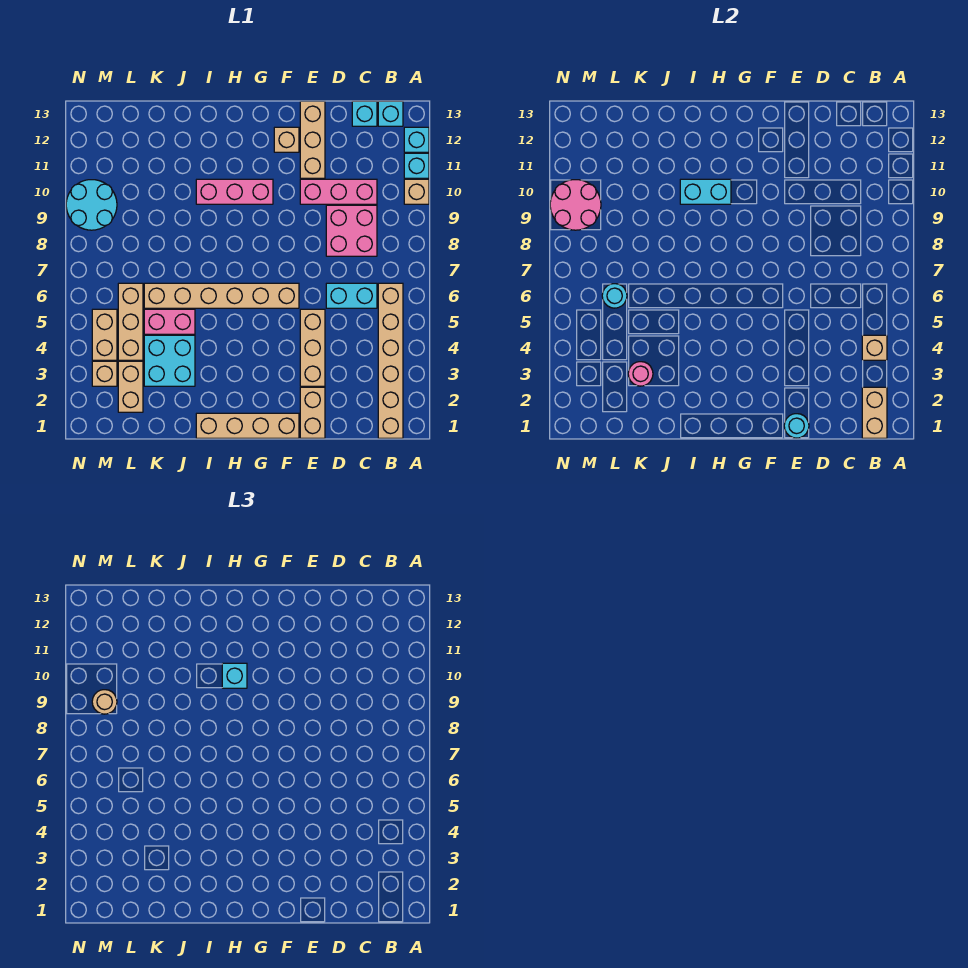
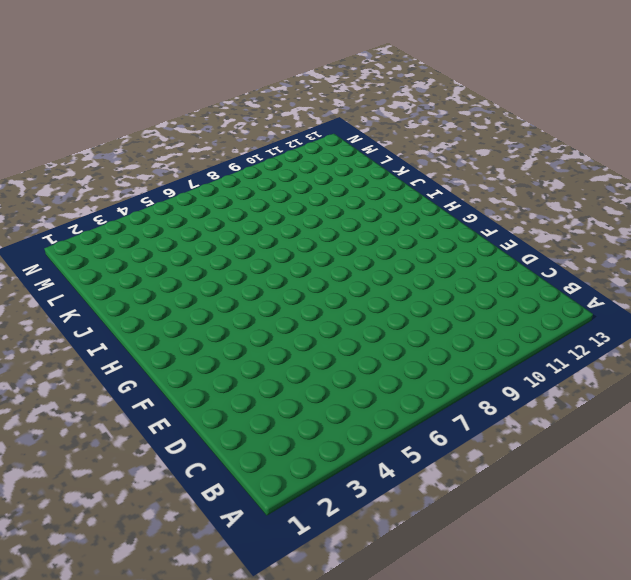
none -> tan 1x1 brick [404,179,429,204]
none -> cyan 1x1 brick [404,153,429,178]
none -> cyan 1x1 brick [404,127,429,152]
none -> tan 1x6 brick [378,283,403,438]

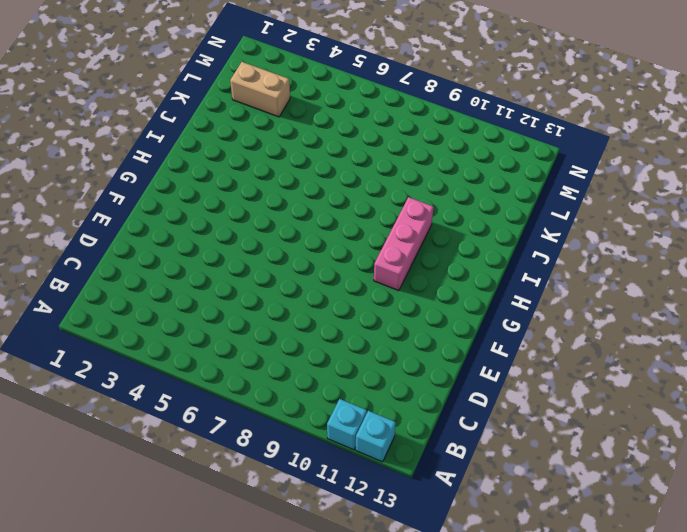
none -> tan 1x1 brick [404,179,429,204]
none -> tan 1x6 brick [378,283,403,438]
none -> cyan 1x1 brick [378,101,403,126]
none -> cyan 1x2 brick [326,283,377,308]

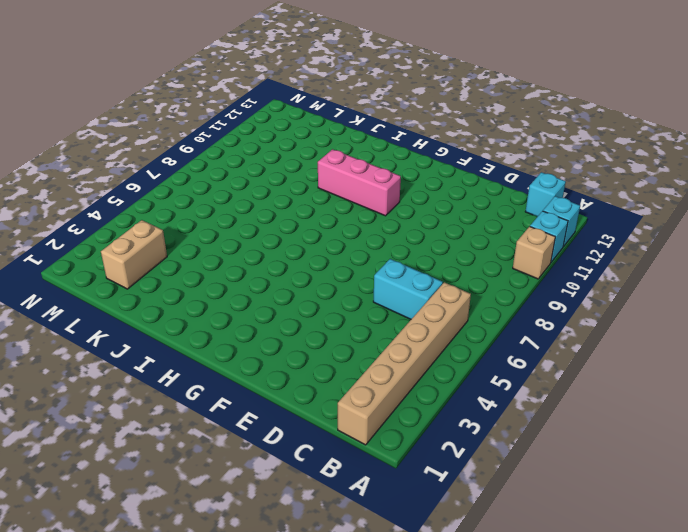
none -> pink 2x2 brick [326,205,377,256]
none -> pink 1x3 brick [300,179,377,204]
none -> cyan 1x1 brick [352,101,377,126]
none -> tan 1x2 brick [300,387,325,438]

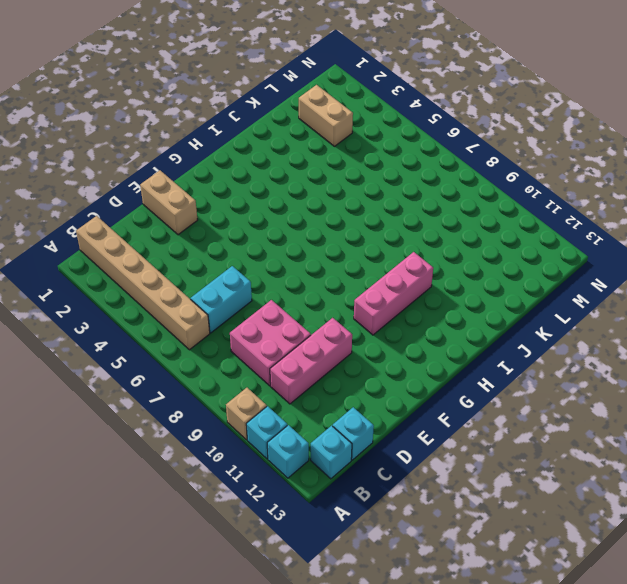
none -> tan 1x3 brick [300,309,325,386]
none -> tan 1x3 brick [300,101,325,178]
none -> tan 1x4 brick [196,413,299,438]
none -> tan 1x6 brick [144,283,299,308]

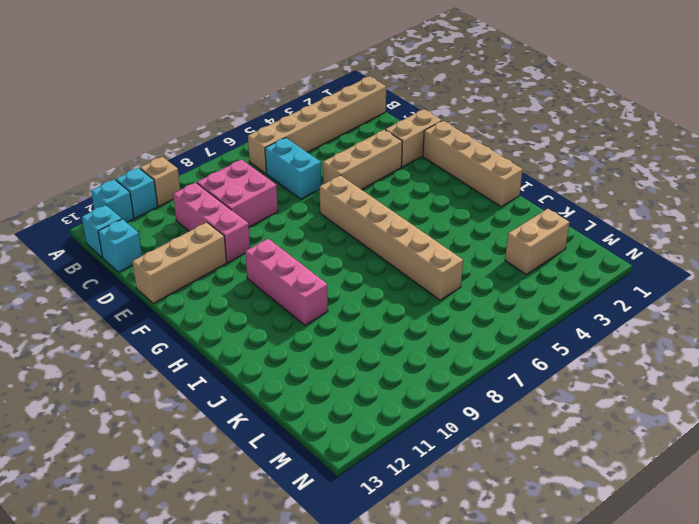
none -> tan 1x1 brick [274,127,299,152]
none -> cyan 2x2 brick [144,335,195,386]
none -> pink 1x2 brick [144,309,195,334]
none -> tan 1x3 brick [118,283,143,360]

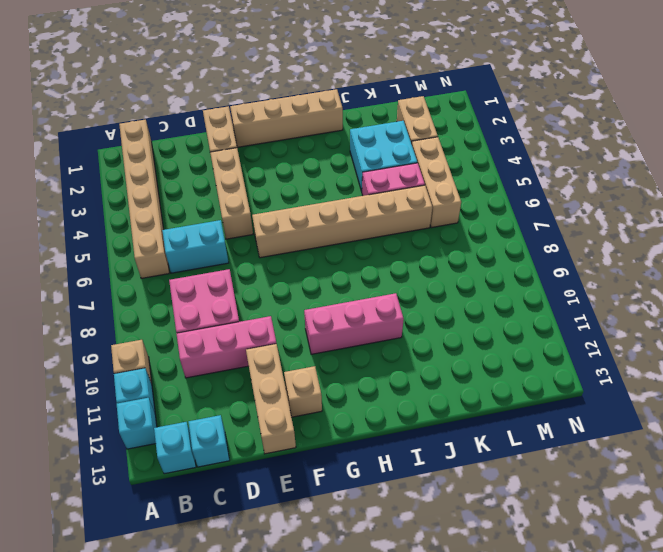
none -> tan 1x1 brick [92,361,117,386]
none -> tan 1x2 brick [92,309,117,360]
none -> cyan 2x2 round brick [66,180,117,230]
none -> tan 1x2 brick [862,387,887,438]

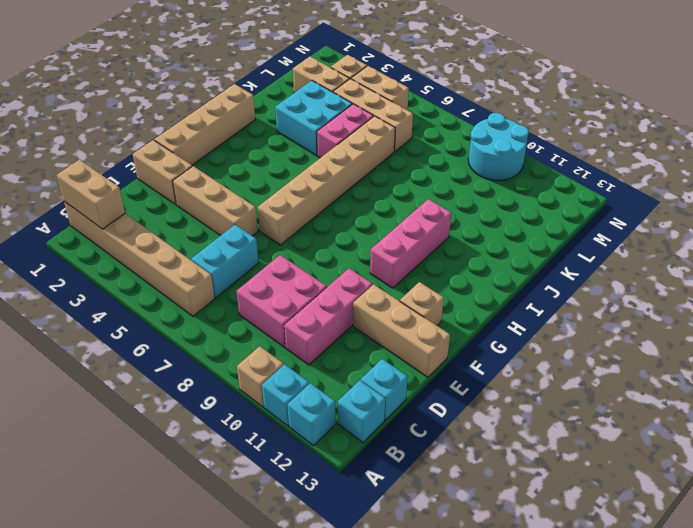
none -> tan 1x1 brick [862,335,887,360]
none -> cyan 1x1 round brick [784,414,809,438]
none -> cyan 1x2 brick [680,179,731,204]
none -> pink 1x1 round brick [628,362,653,386]

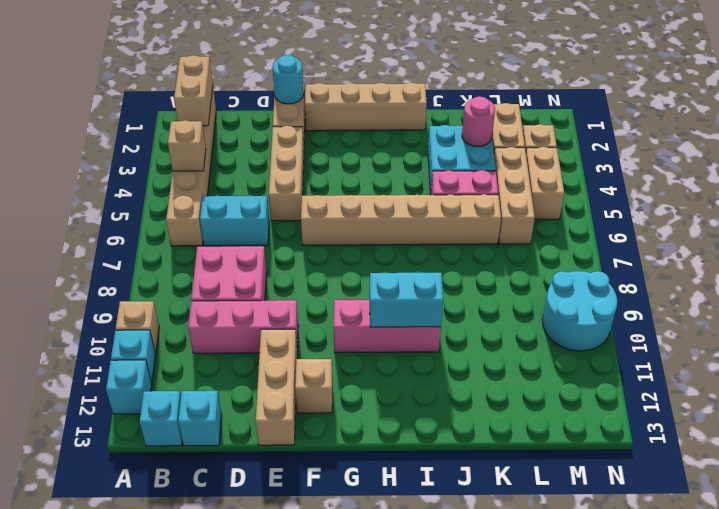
none -> cyan 1x1 round brick [602,284,627,308]
none -> pink 2x2 round brick [550,180,601,230]
none -> cyan 1x1 brick [222,663,247,688]
none -> tan 1x1 round brick [92,690,117,714]

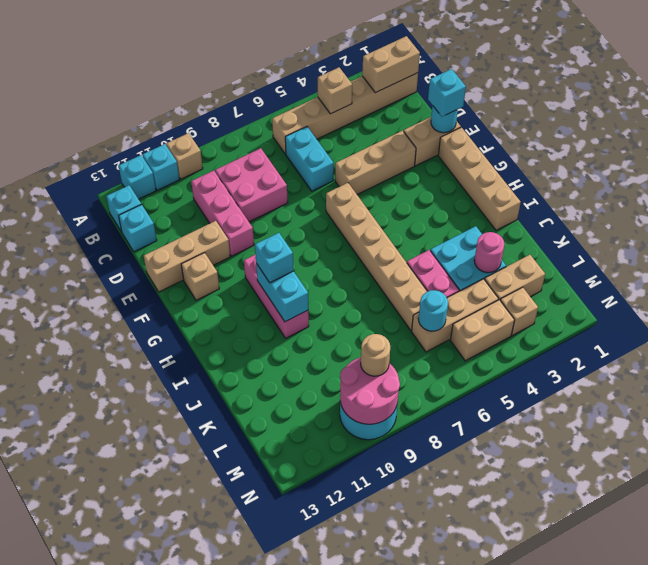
cyan 1x1 brick [428,69,466,117] -> none

